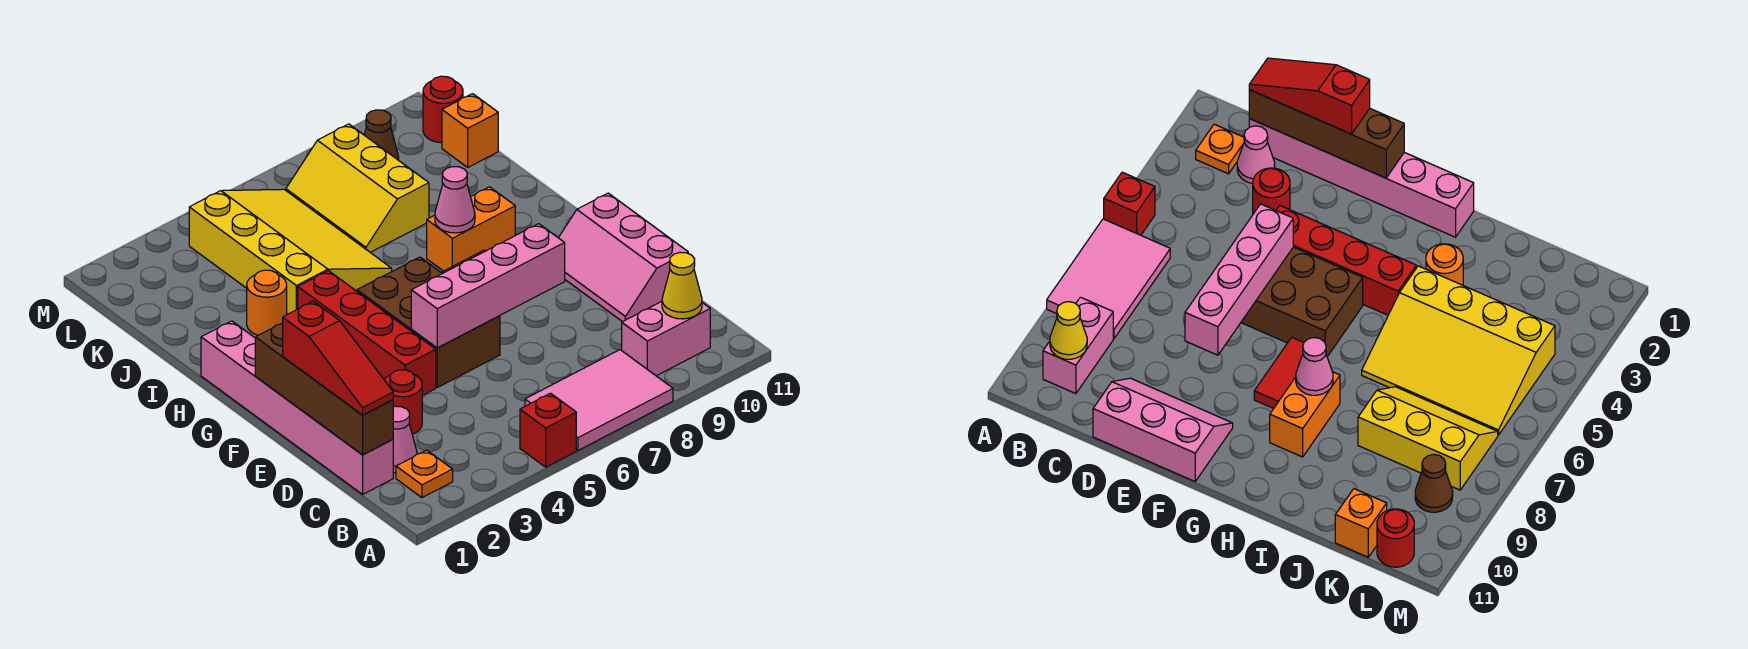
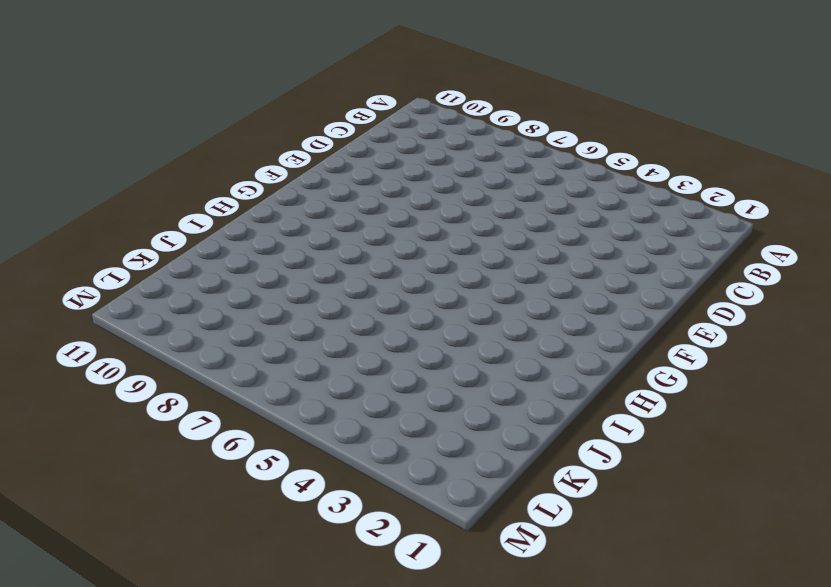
none -> red 1x1 brick [520,393,576,467]
none -> pink 2x3 tile [525,350,673,450]
none -> orange 1x1 plate [396,450,453,498]

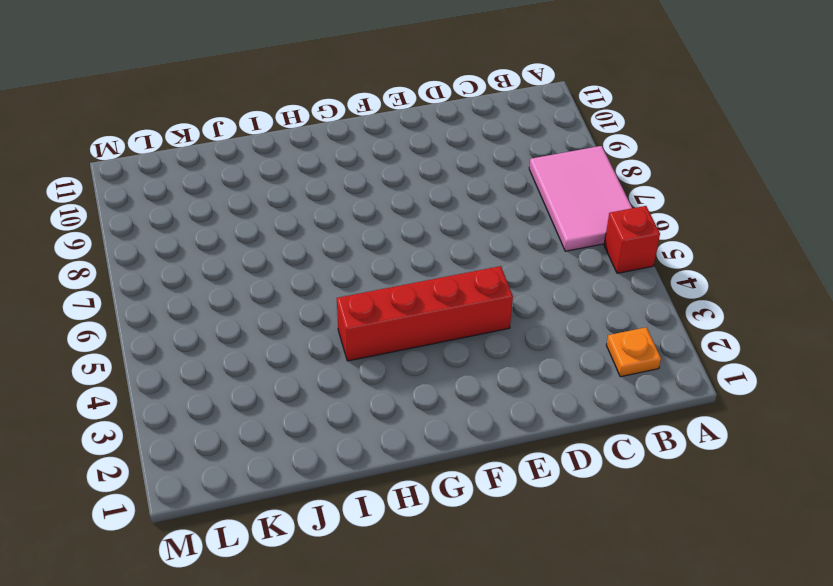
none -> pink 1x2 brick [622,301,710,376]
none -> pink 1x6 brick [201,321,393,494]
none -> pink 1x1 cone [393,406,417,473]

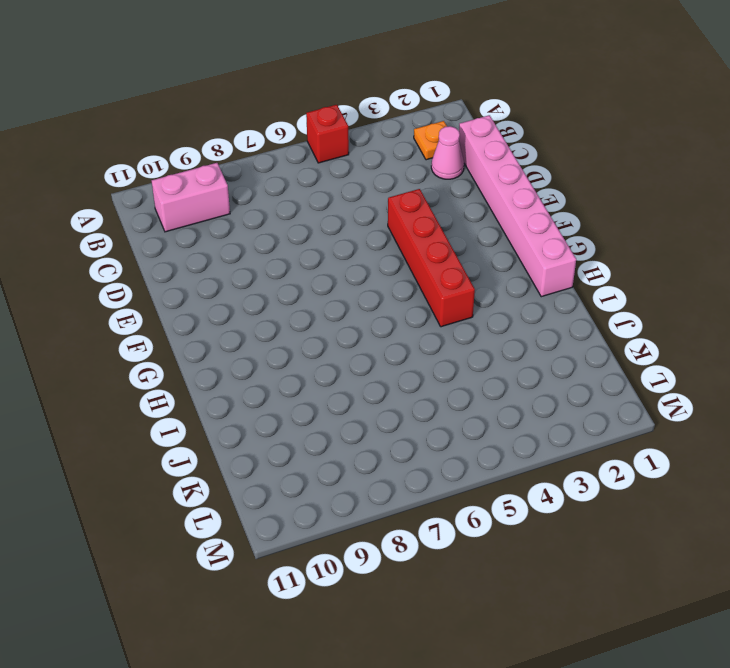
none -> pink 2x3 tile [525,350,673,450]
none -> red 1x1 round brick [384,370,422,434]
none -> pink 2x3 slope [559,193,688,322]

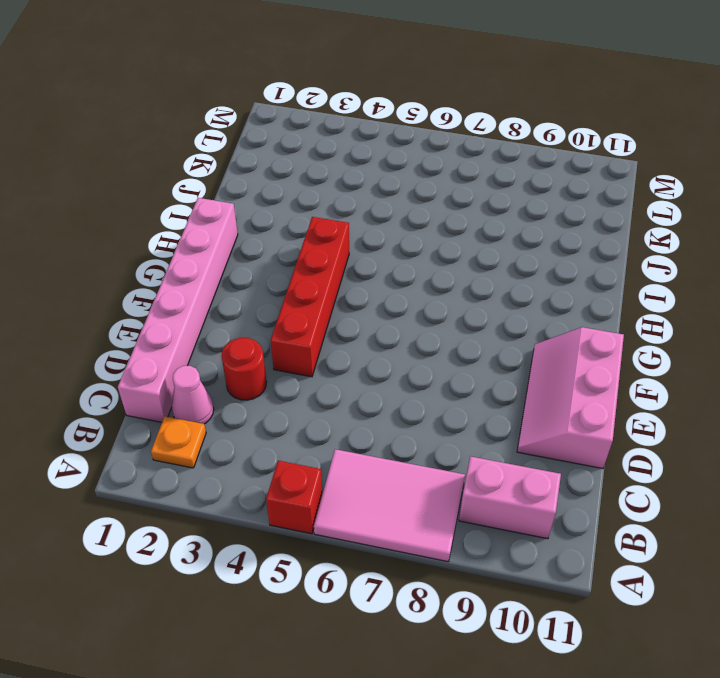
none -> brown 2x3 brick [357,257,500,387]
none -> red 1x2 tile [1254,337,1304,409]
none -> orange 1x2 brick [427,187,515,271]

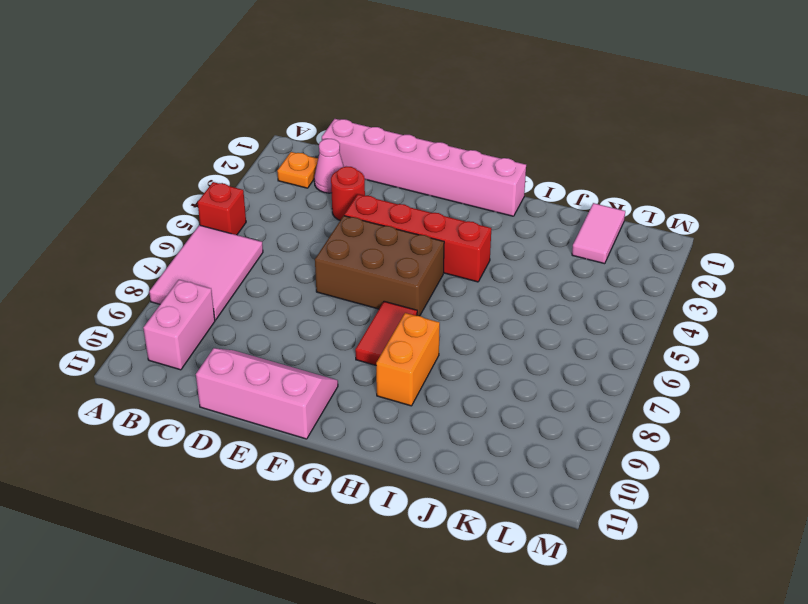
pink 1x2 tile [572,203,625,264] -> none
none -> orange 1x1 round brick [247,270,287,335]
none -> yellow 3x4 slope [189,189,392,315]
none -> yellow 2x3 slope [286,124,429,252]

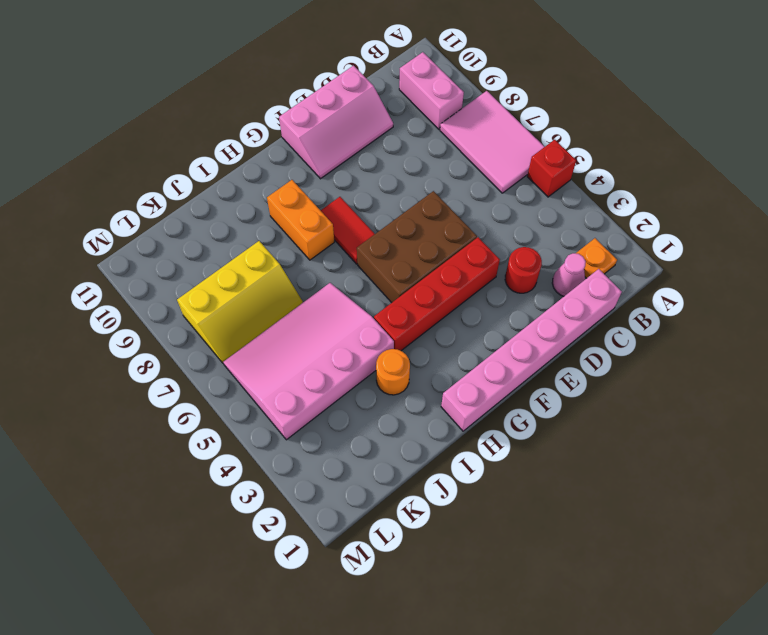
pink 3x4 slope [223,283,394,440] -> yellow 3x4 slope [189,189,392,315]
none -> orange 1x1 brick [442,94,498,167]
none -> brown 1x1 cone [364,110,399,160]
none -> red 1x1 round brick [423,76,463,143]

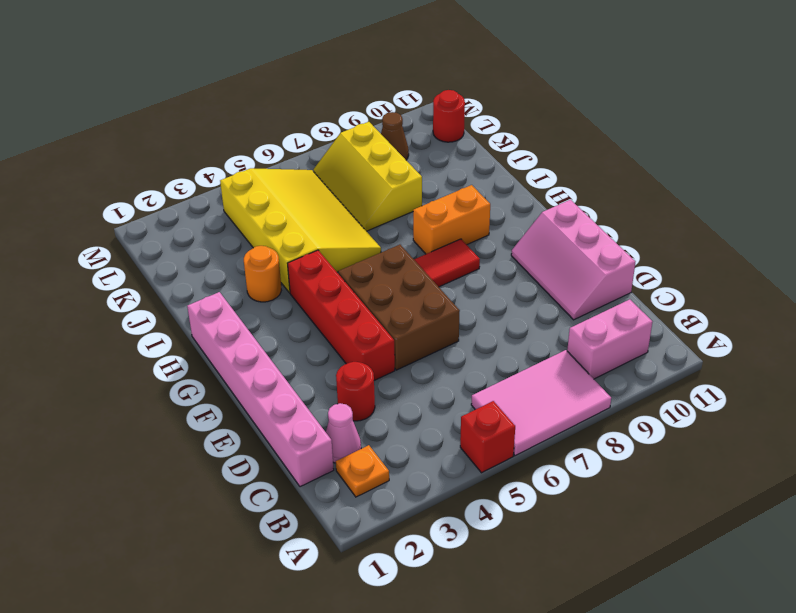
none -> orange 1x1 brick [442,94,498,167]
none -> yellow 1x1 cone [662,253,702,319]
none -> brown 1x4 brick [255,323,393,455]

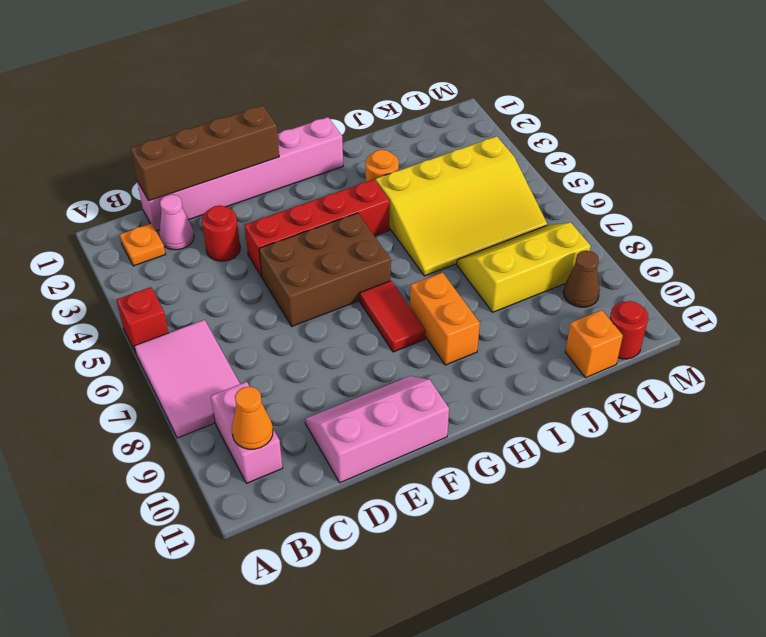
orange 1x1 cone [232,386,273,449] -> yellow 1x1 cone [662,253,702,319]
none -> pink 1x4 brick [411,224,565,348]
none -> pink 1x1 cone [435,167,475,233]
none -> red 1x3 slope [283,301,393,415]

